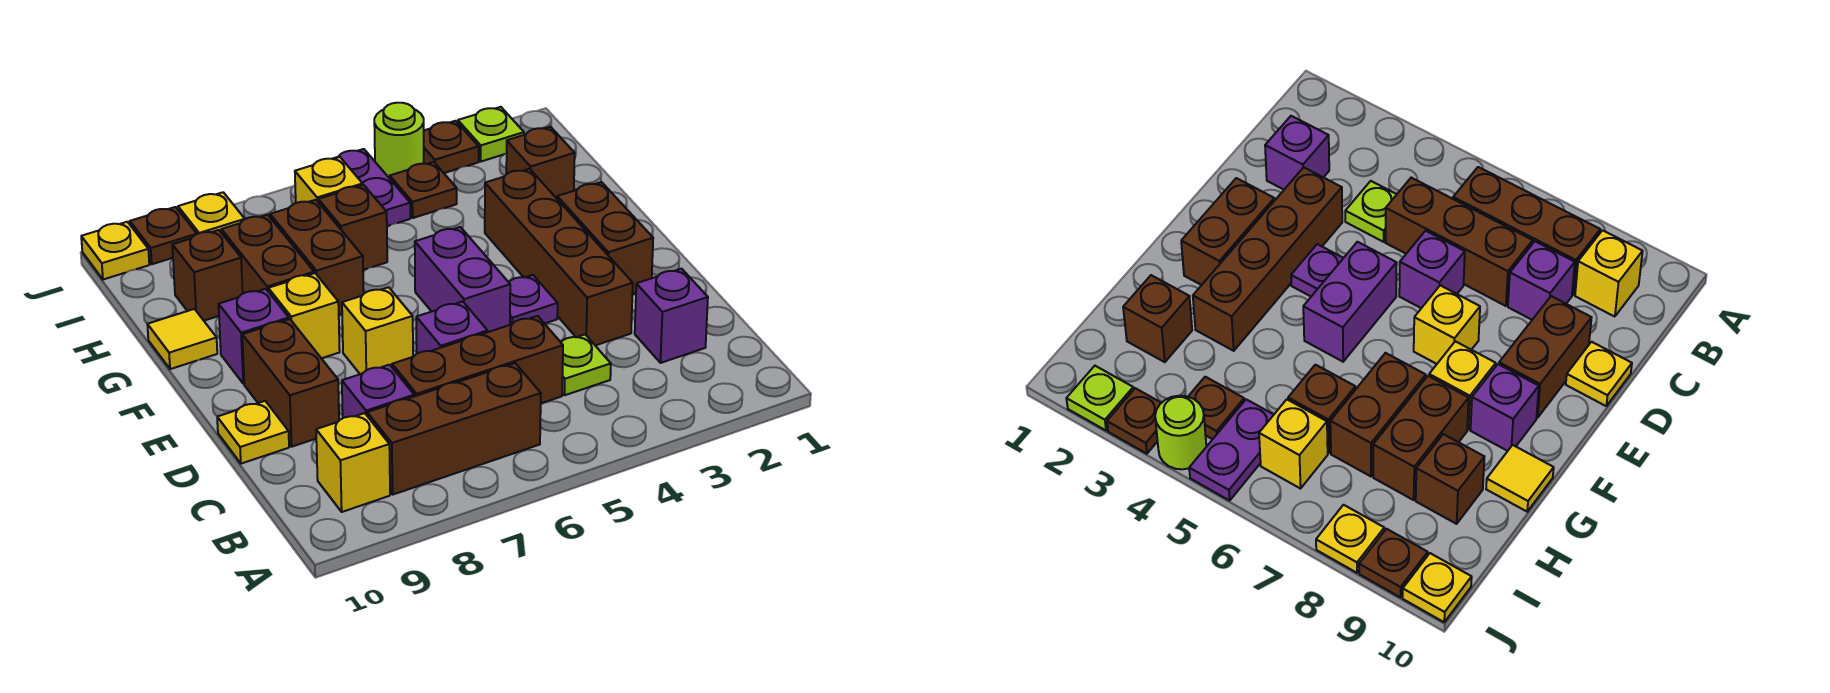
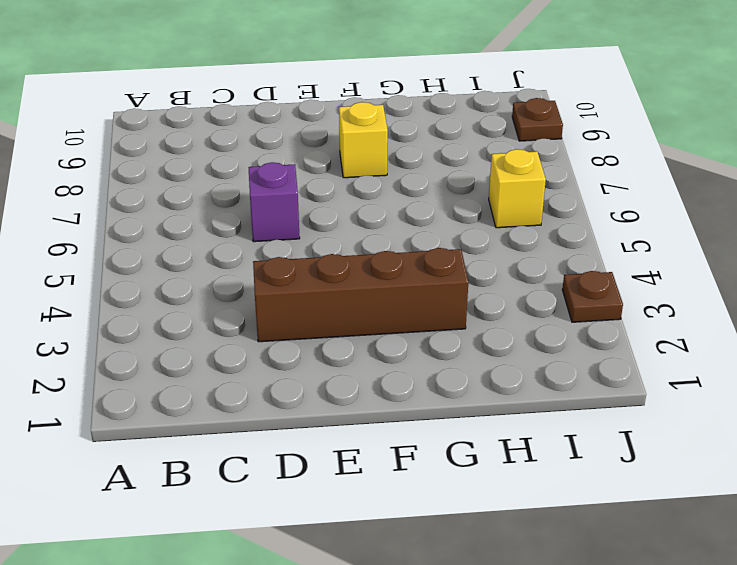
none -> brown 1x3 brick [367,363,541,494]
none -> yellow 1x1 brick [316,413,390,512]
none -> purple 1x1 brick [635,269,708,363]
none -> lime 1x1 plate [561,335,611,395]

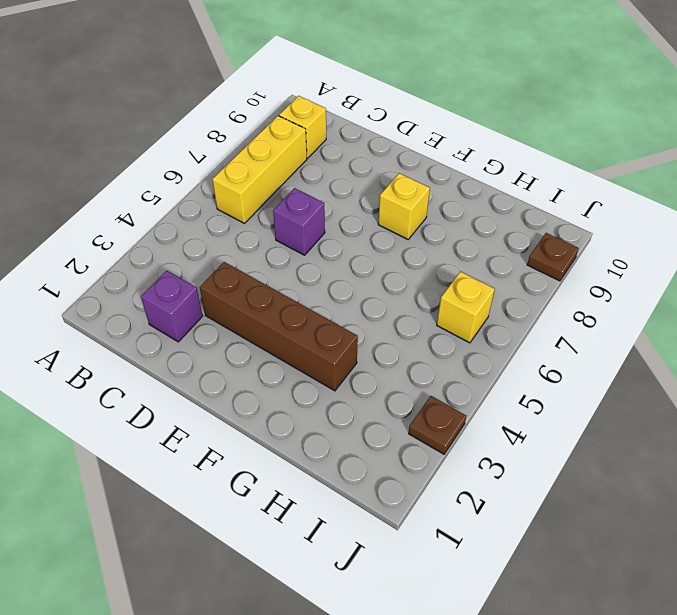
yellow 1x3 brick [212,116,307,223] -> brown 1x3 brick [367,363,541,494]
none -> lime 1x1 plate [561,335,611,395]
none -> brown 1x3 brick [392,316,563,403]
none -> purple 1x1 brick [342,365,414,418]
none -> brown 1x2 brick [242,319,339,447]

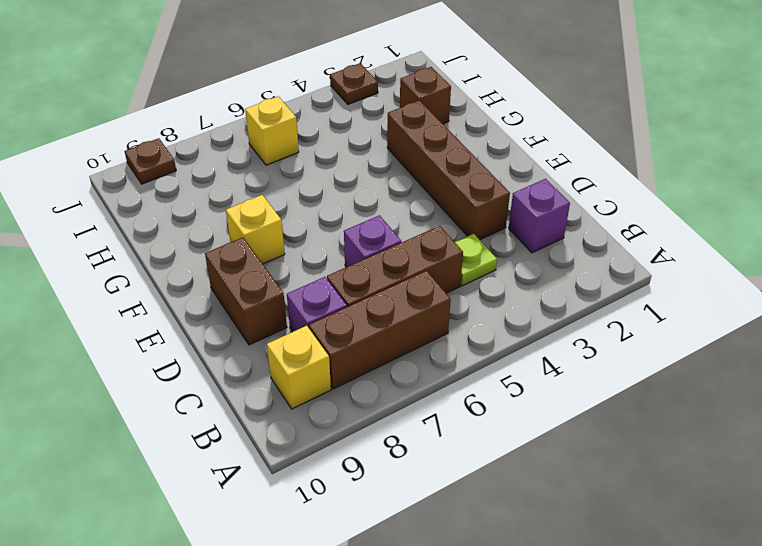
none -> yellow 1x1 plate [217,401,289,464]
none -> brown 1x2 brick [557,182,653,295]
none -> purple 1x1 plate [509,275,558,325]
none -> purple 1x2 brick [415,227,510,332]

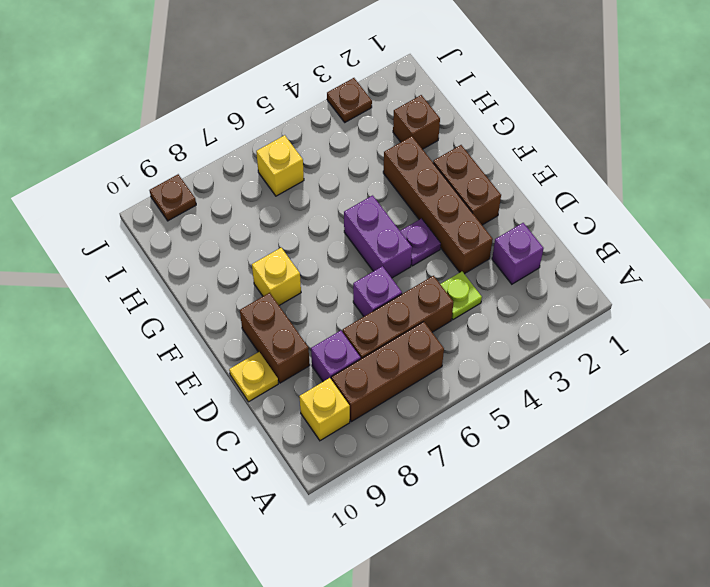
none -> yellow 1x1 brick [342,287,413,374]
none -> purple 1x1 brick [219,289,289,384]
none -> brown 1x2 brick [270,200,364,315]
none -> brown 1x2 brick [221,215,314,294]

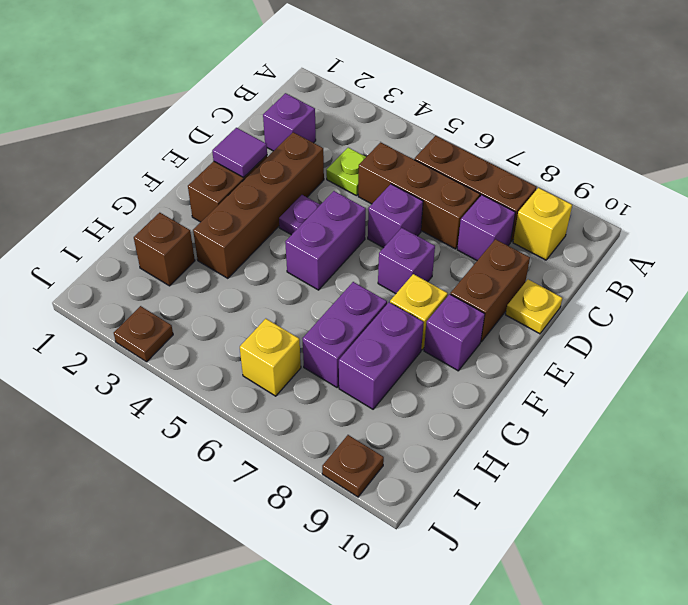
purple 1x1 tile [212,128,267,177] -> none
purple 1x1 brick [378,228,435,294] -> yellow 1x1 brick [342,287,413,374]
purple 1x2 brick [302,282,387,387] -> brown 1x2 brick [270,200,364,315]
purple 1x2 brick [339,302,424,409] -> brown 1x2 brick [221,215,314,294]
none -> yellow 1x1 tile [147,309,217,369]
none -> brown 1x1 brick [318,185,387,270]
none -> brown 1x1 brick [172,230,243,321]
none -> brown 1x1 plate [390,162,457,218]

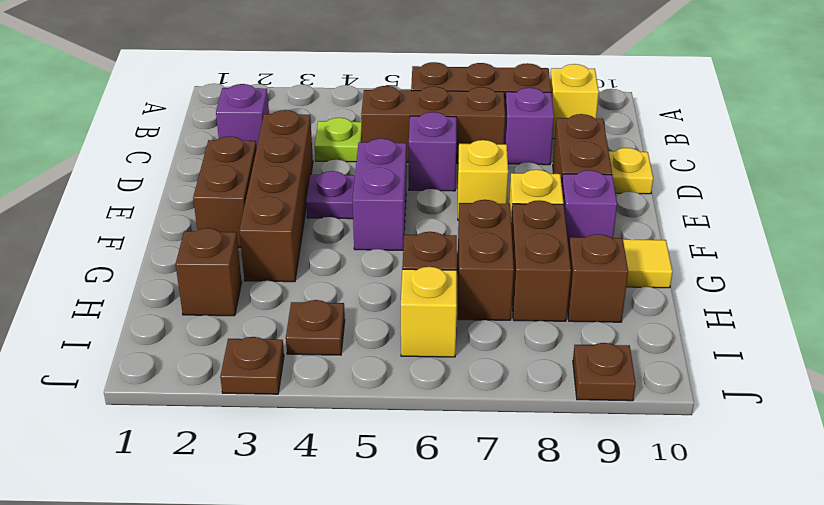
none -> purple 1x2 plate [333,149,410,226]
none -> lime 1x1 plate [458,107,524,161]
none -> lime 1x1 round brick [374,103,424,179]
none -> yellow 1x1 plate [178,192,245,234]

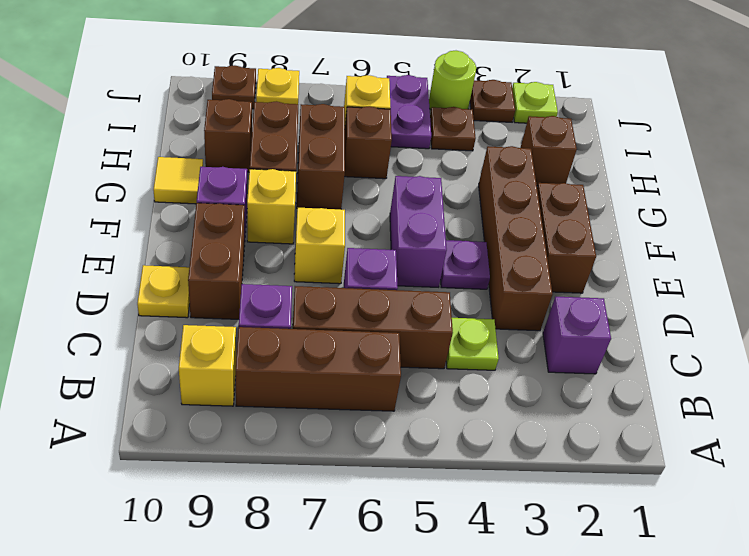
none -> yellow 1x1 plate [81,222,149,280]

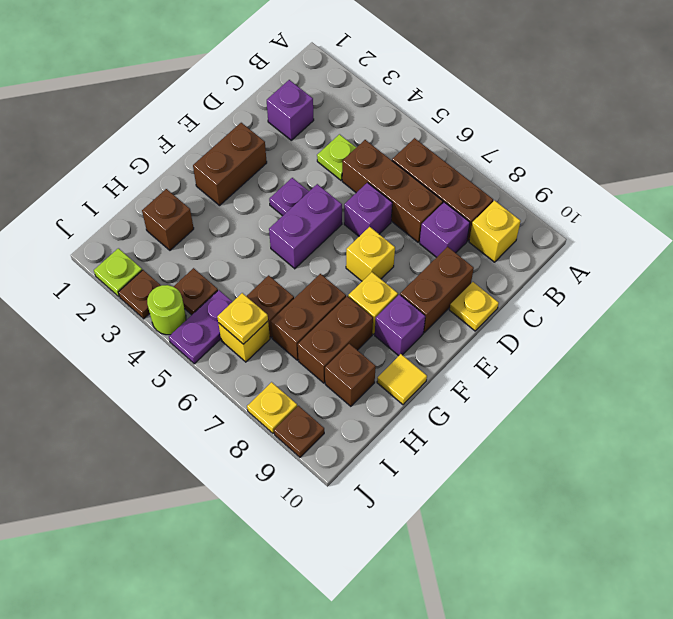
yellow 1x1 plate [217,293,268,344] -> yellow 1x1 plate moved to [81,222,149,280]
none -> brown 1x4 brick [485,169,633,345]

